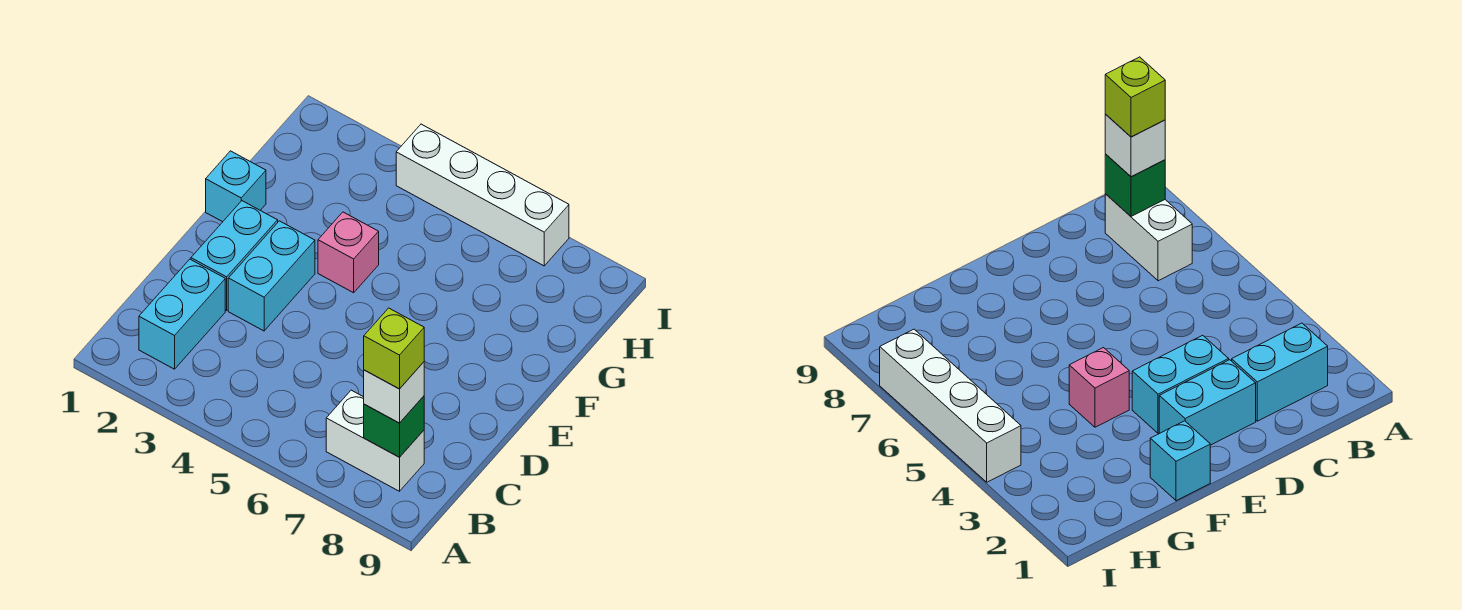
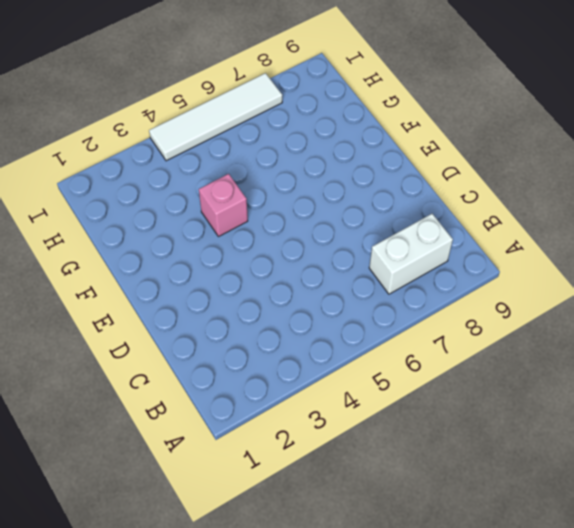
white 1x4 tile [149,73,282,161] -> white 1x4 brick [396,124,569,266]
none -> cyan 1x2 brick [139,259,225,369]
none -> cyan 1x2 brick [191,201,278,311]

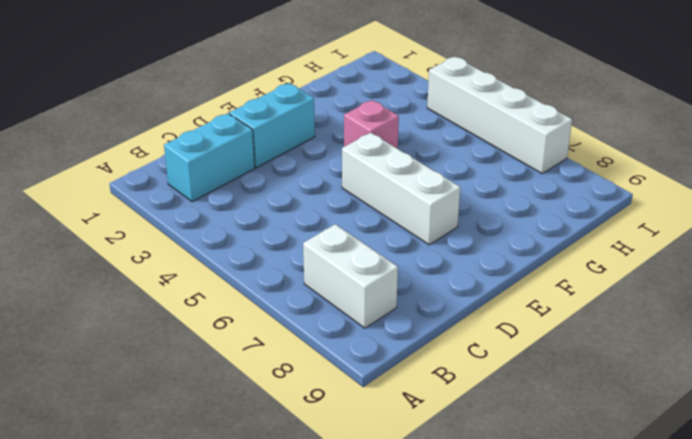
white 1x3 brick [342,133,460,245] -> none
none -> cyan 1x2 brick [228,221,315,331]
none -> cyan 1x1 brick [206,151,266,222]

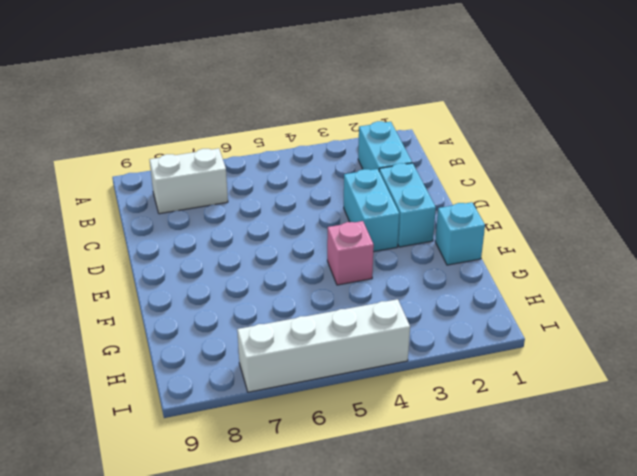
none -> green 1x1 brick [364,396,424,457]
none -> white 1x1 brick [364,362,424,423]

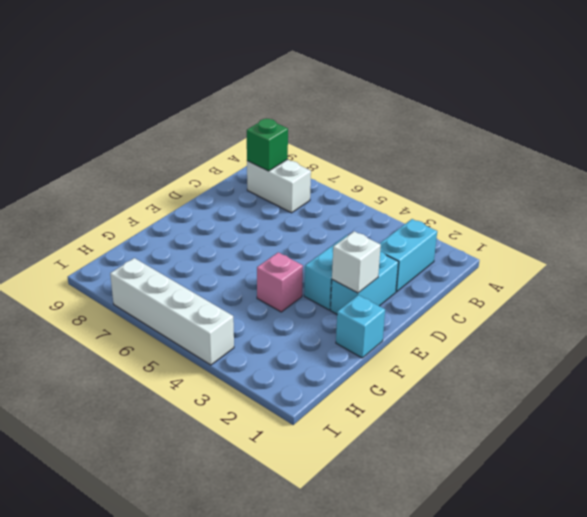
white 1x1 brick [332,231,381,293] -> white 1x1 brick moved to [364,362,424,423]
none -> lime 1x1 brick [364,308,424,389]

